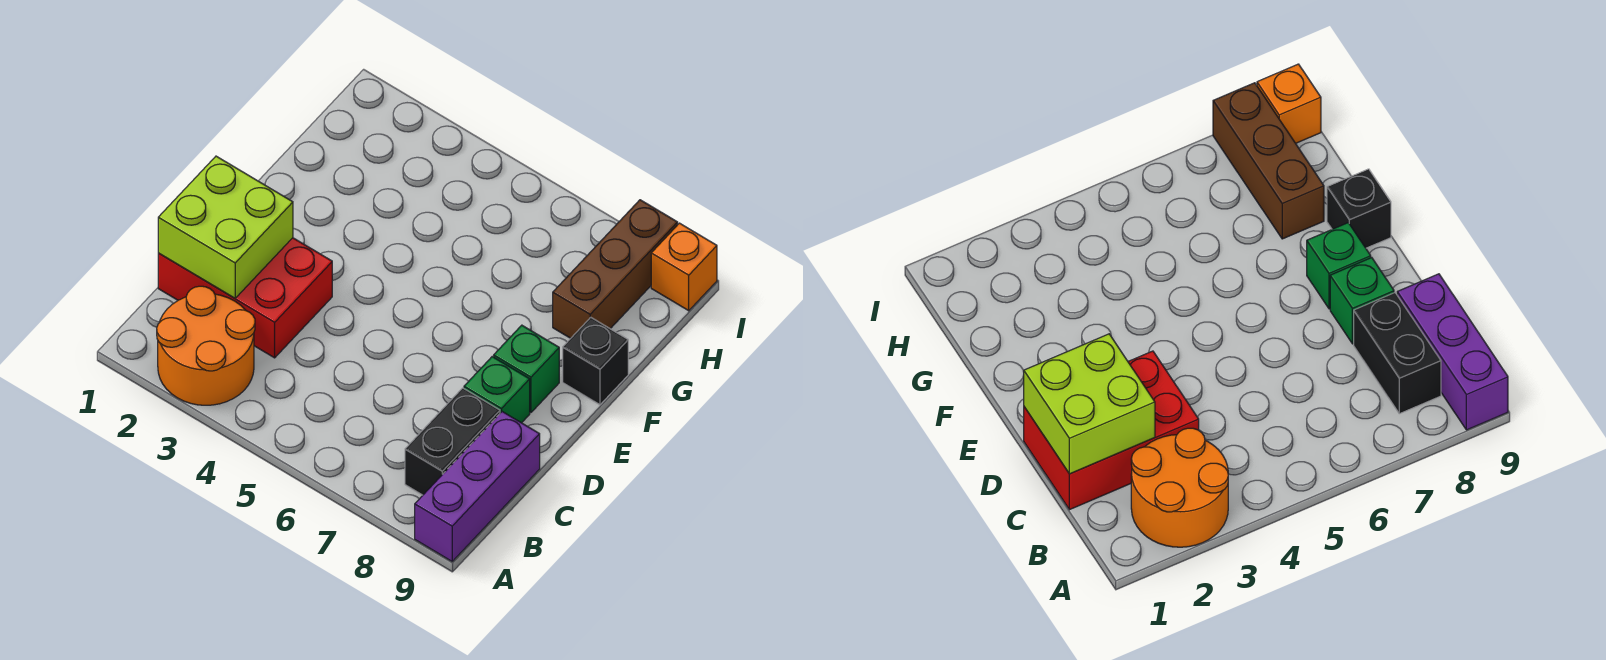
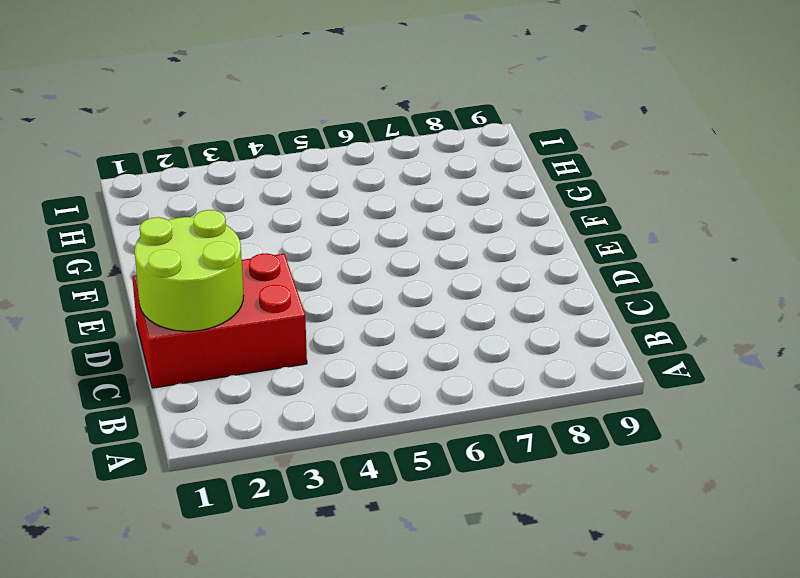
lime 2x2 round brick [135,210,244,331] -> lime 2x2 brick [158,156,293,298]
none -> orange 2x2 round brick [157,286,255,405]
none -> purple 1x3 brick [415,412,540,561]

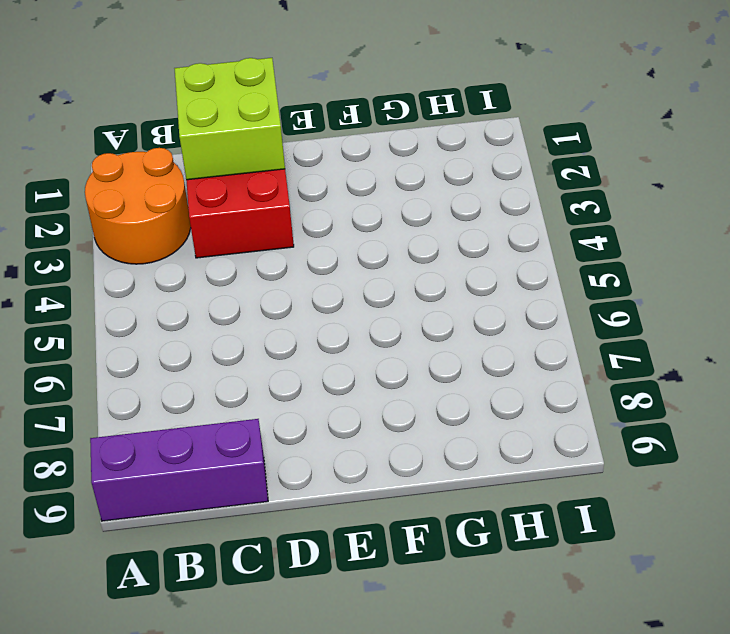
none -> black 1x2 brick [405,388,500,495]
none -> green 1x1 brick [464,357,530,423]

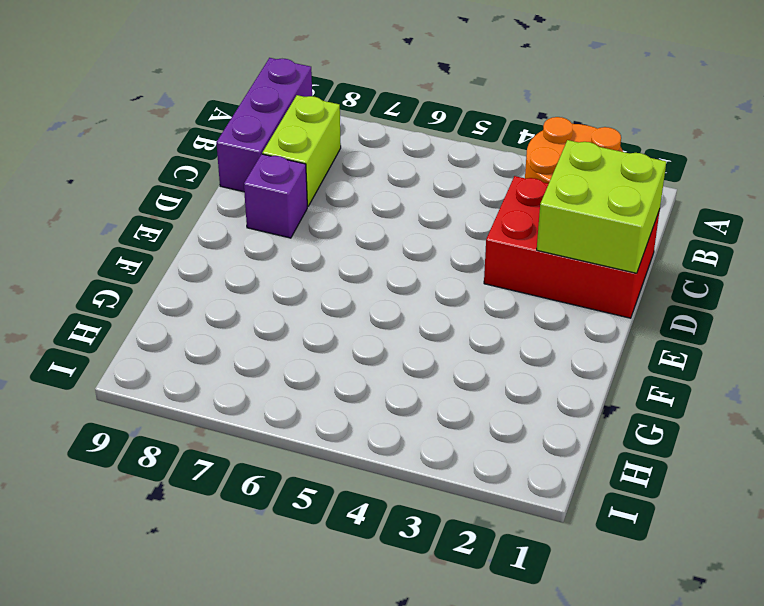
lime 1x2 brick [262,95,341,207] -> black 1x2 brick [405,388,500,495]
purple 1x1 brick [244,154,307,238] -> green 1x1 brick [464,357,530,423]
none -> green 1x1 brick [494,325,559,412]
none -> black 1x1 brick [563,317,628,405]

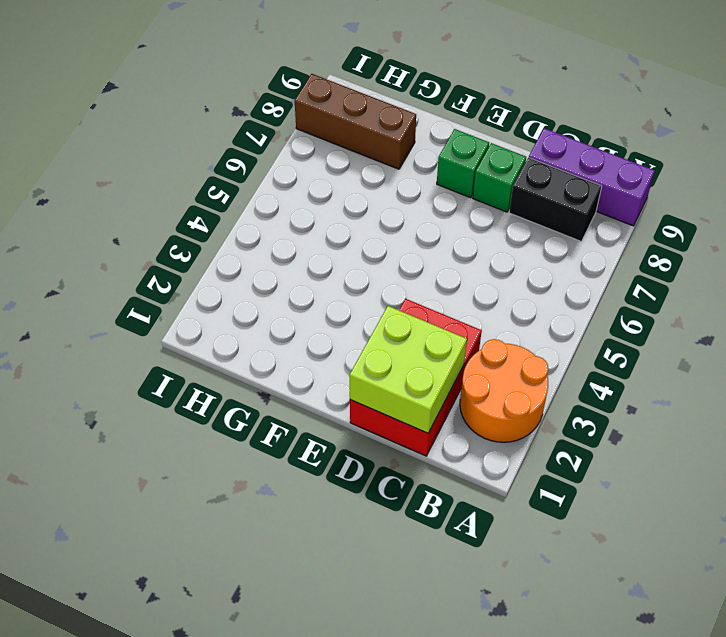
none -> black 1x1 brick [563,317,628,405]
none -> orange 1x1 brick [651,223,717,311]

